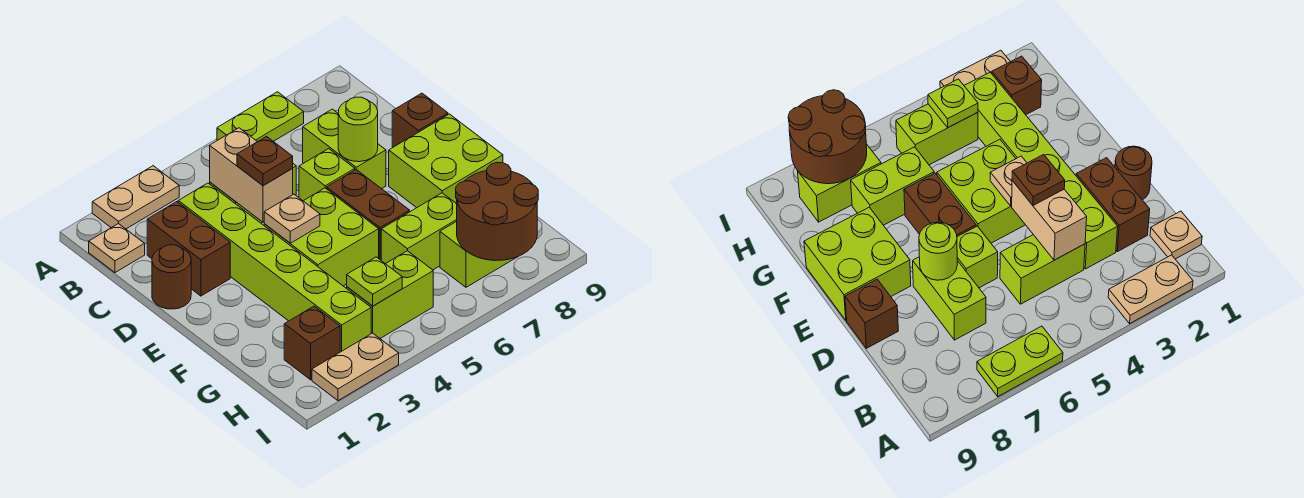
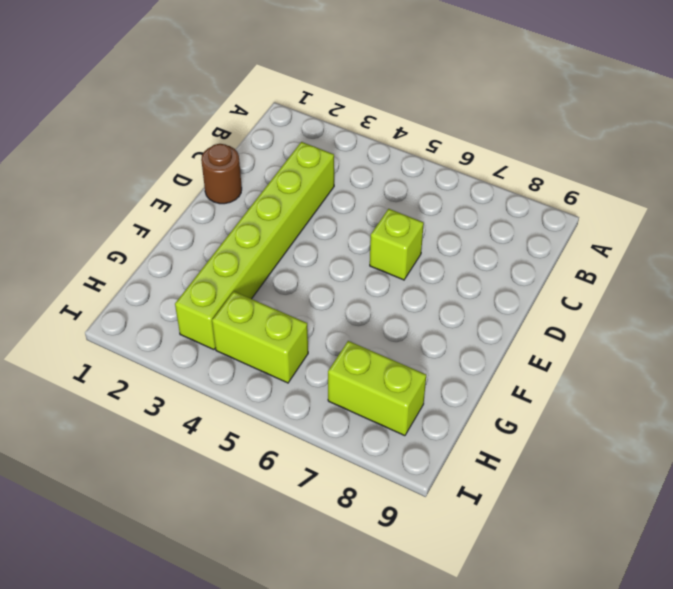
none -> tan 1x2 plate [92,166,179,229]
none -> lime 1x2 plate [217,92,304,142]
none -> tan 1x1 plate [89,223,145,273]

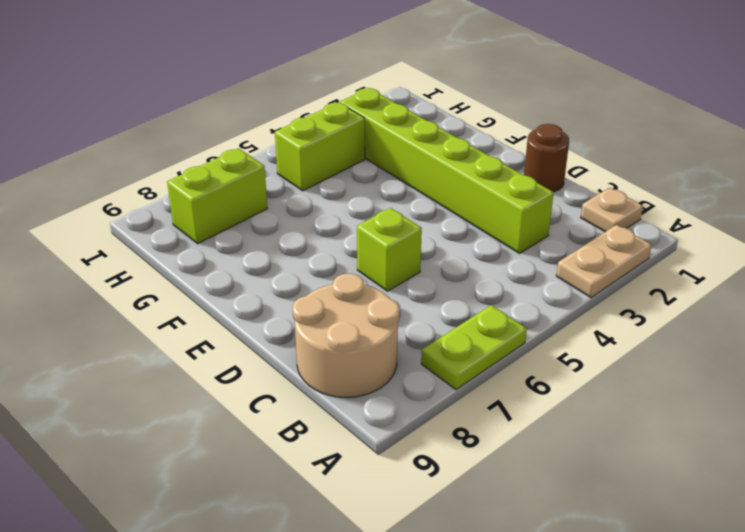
tan 2x2 round brick [293,274,400,397] -> none
none -> brown 1x2 brick [147,202,230,296]
none -> lime 1x2 brick [1000,235,1085,304]
none -> lime 1x2 brick [303,109,386,189]

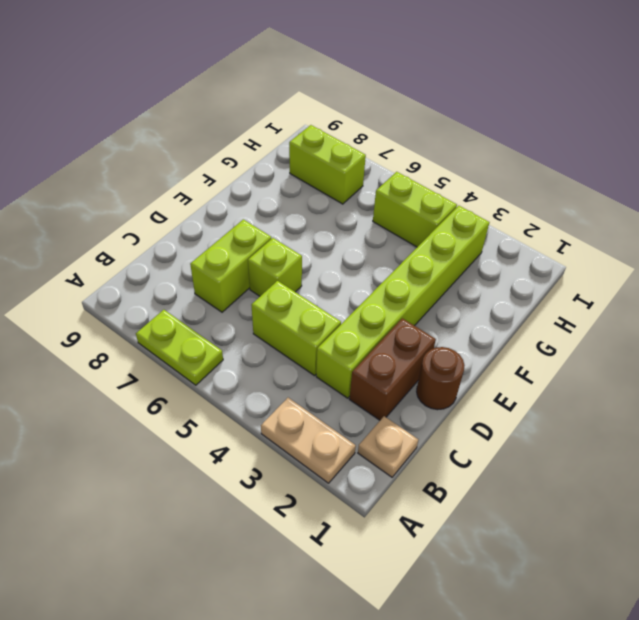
none -> brown 1x1 brick [392,93,448,147]
none -> lime 2x2 brick [264,188,379,286]
none -> brown 1x2 brick [327,170,410,260]

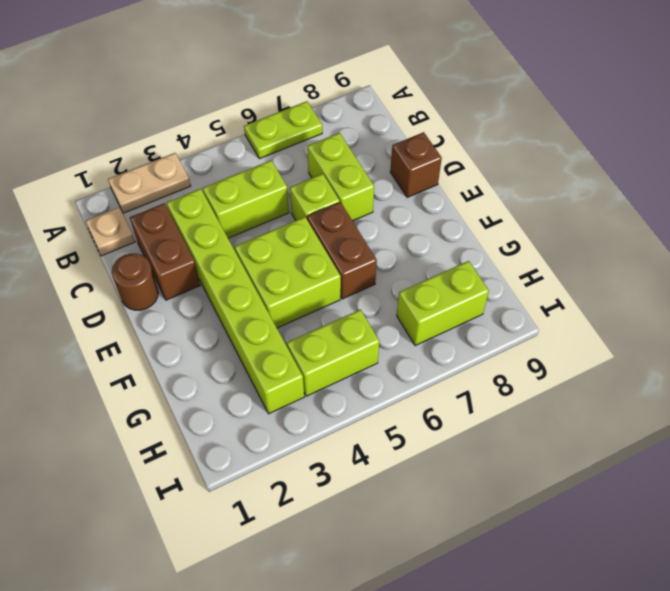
none -> lime 2x2 brick [389,114,503,208]
none -> lime 1x2 brick [381,193,457,270]
none -> brown 1x1 brick [284,306,340,380]

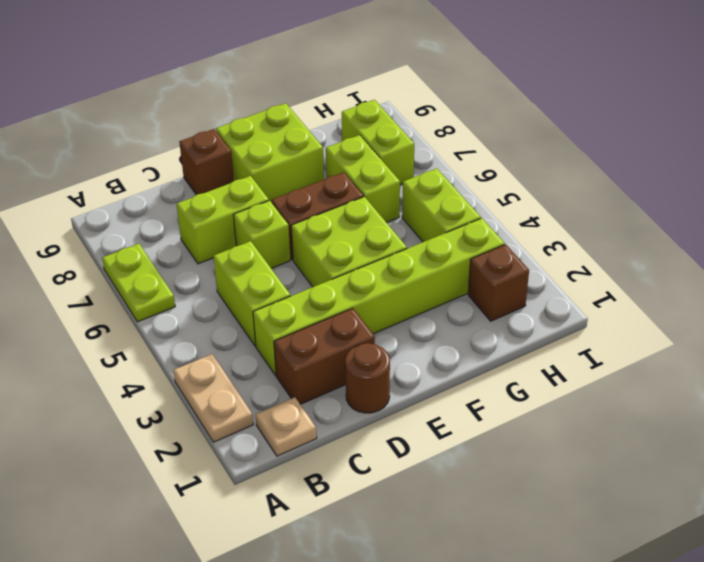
none -> tan 1x2 plate [312,333,399,401]
none -> tan 1x2 brick [210,128,293,222]
none -> lime 1x1 round brick [338,97,378,162]

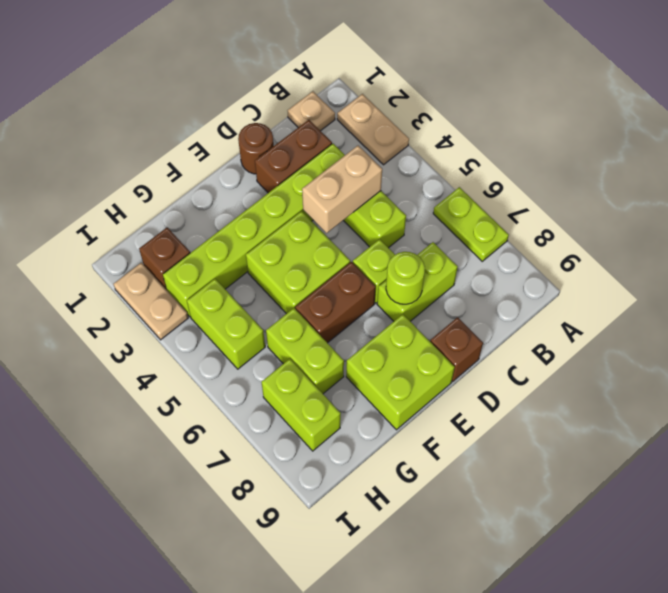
none -> tan 1x1 plate [264,194,320,243]
none -> lime 1x1 plate [347,257,402,306]
none -> brown 2x2 round brick [456,163,538,261]

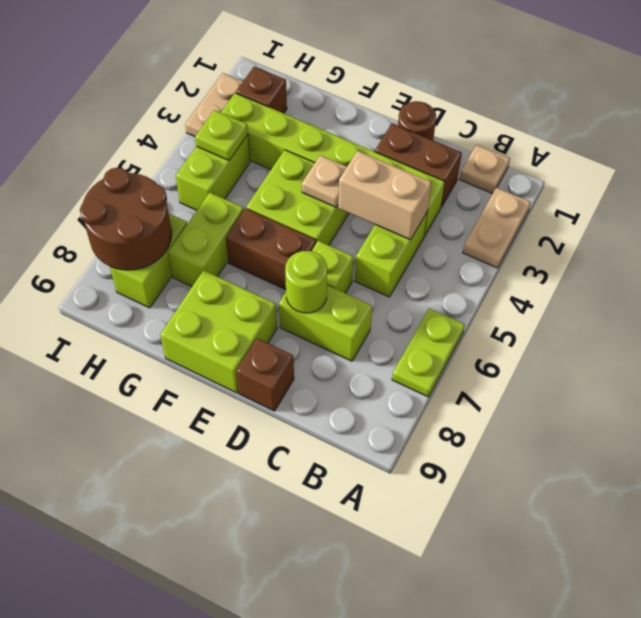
none -> brown 1x1 plate [237,137,293,185]

